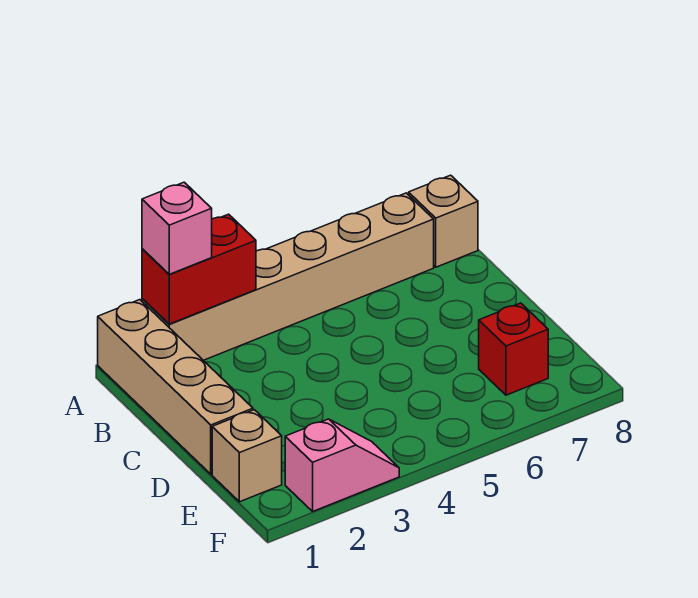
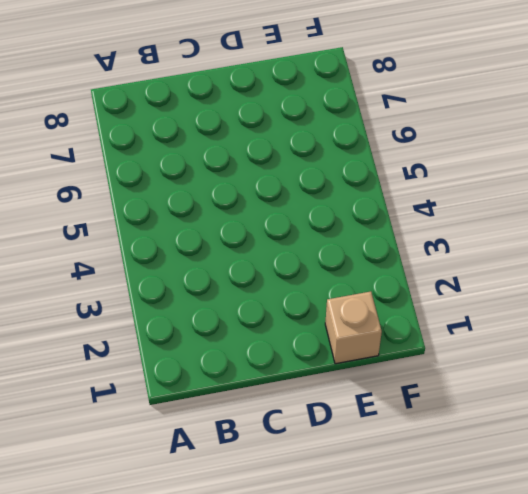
none -> tan 1x4 brick [98,300,253,474]
none -> tan 1x6 brick [142,193,434,360]

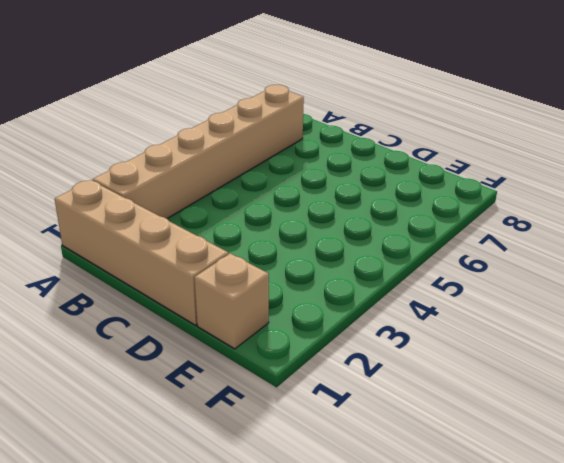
none -> tan 1x1 brick [409,175,478,267]
none -> red 1x1 brick [479,303,548,395]

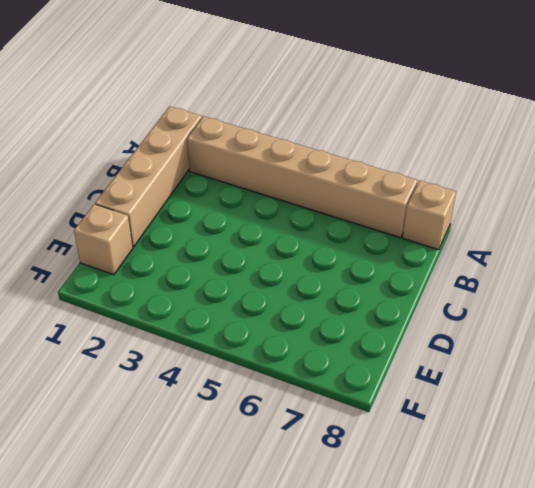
none -> red 1x1 brick [479,303,548,395]
none -> pink 1x2 slope [285,419,399,511]

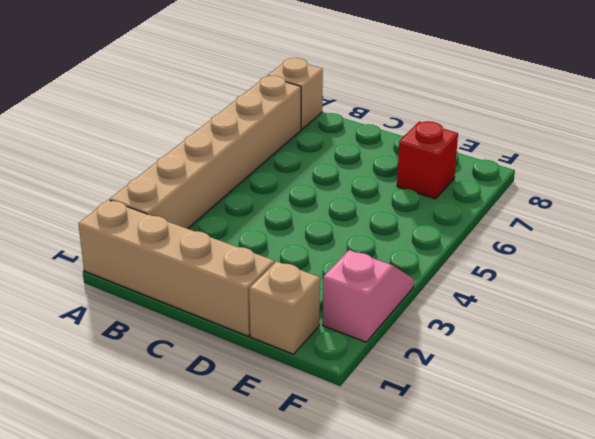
none -> red 1x2 brick [142,214,256,324]
none -> pink 1x1 brick [142,182,212,274]

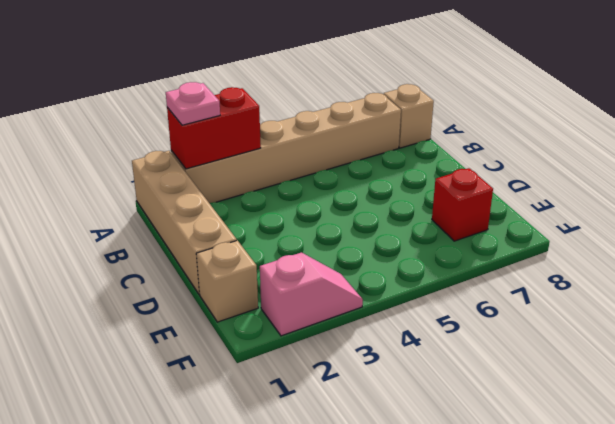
pink 1x1 plate [166,82,220,125] -> pink 1x1 brick [142,182,212,274]

